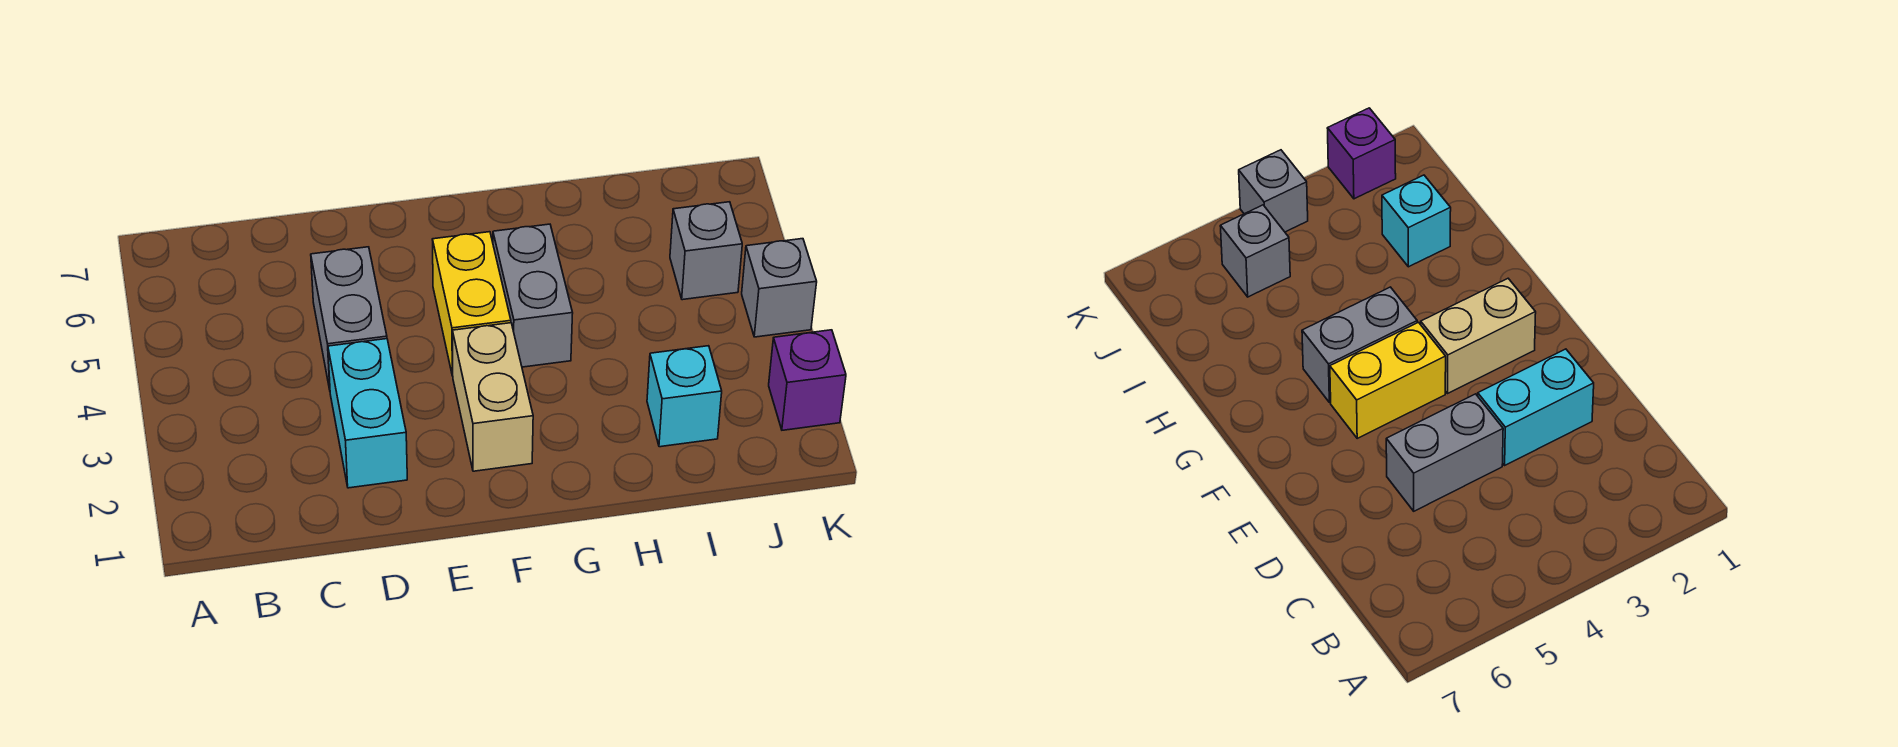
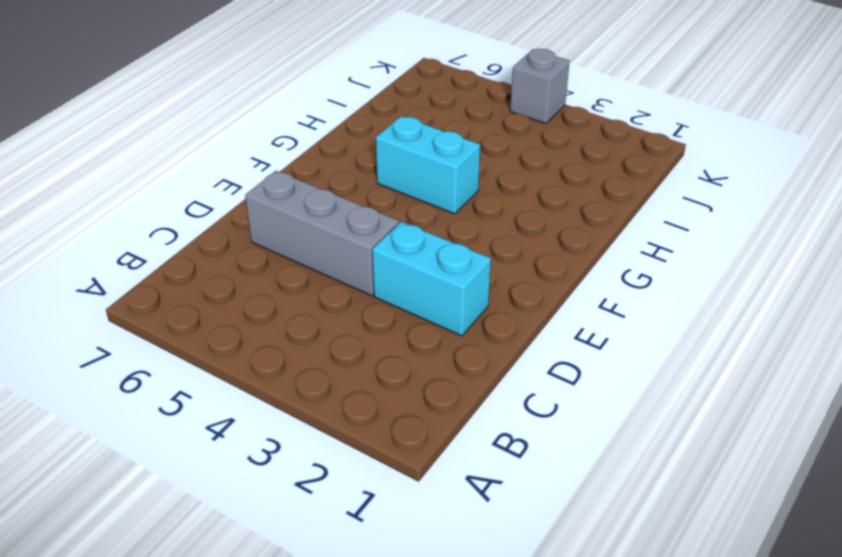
grey 1x3 brick [245,171,399,296] -> grey 1x2 brick [311,247,387,389]
cyan 1x2 brick [376,116,480,214] -> grey 1x2 brick [493,224,573,367]
none -> tan 1x2 brick [452,323,533,471]
none -> yellow 1x2 brick [432,232,511,376]

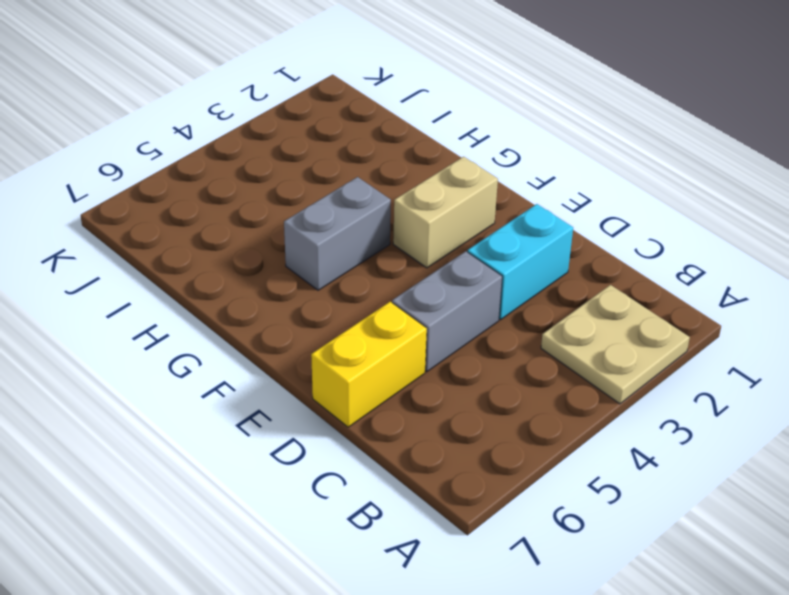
tan 2x2 plate [541,285,690,404] -> none
yellow 1x2 brick [311,302,427,427] -> yellow 1x2 brick moved to [432,232,511,376]
none -> cyan 1x1 brick [647,346,722,447]
none -> grey 1x1 brick [670,202,742,300]

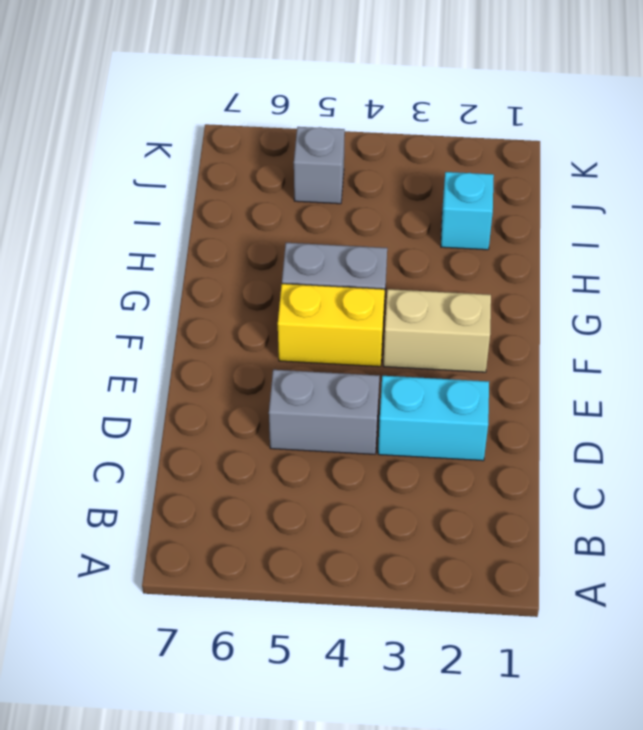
none -> purple 1x1 brick [769,330,846,430]
none -> grey 1x1 brick [742,239,817,337]

